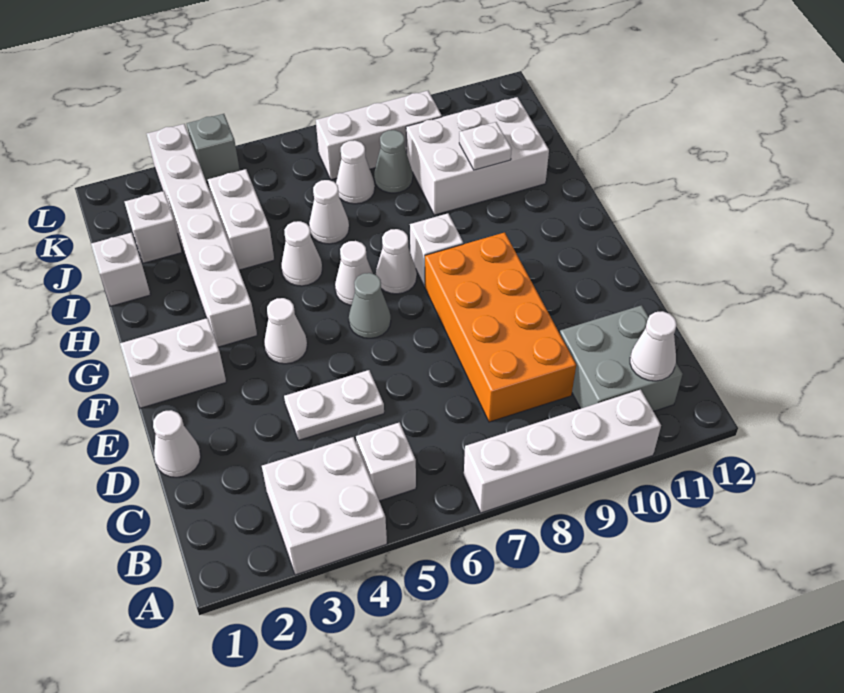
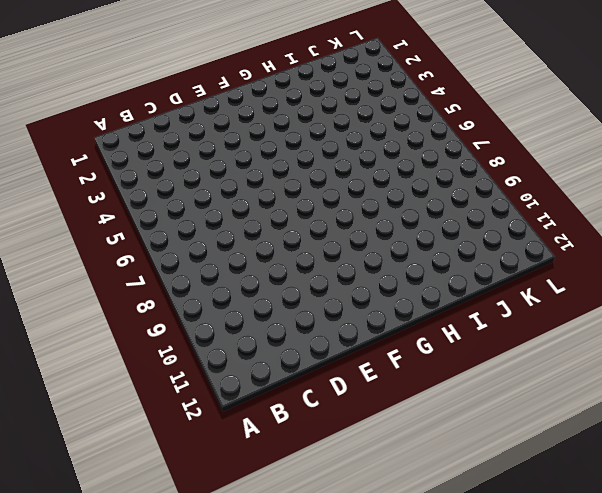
none -> white 2x2 brick [262,437,387,575]
none -> white 1x4 brick [464,389,661,513]
none -> white 1x1 brick [356,422,416,501]

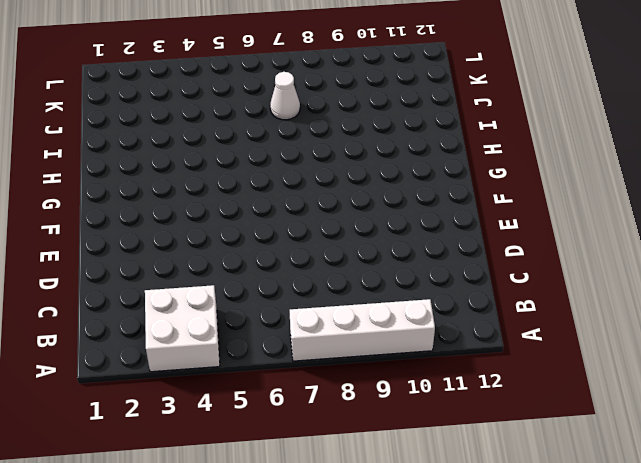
none -> white 1x1 brick [356,422,416,501]
none -> grey 2x2 brick [560,305,683,411]
none -> orange 2x4 brick [425,232,576,422]

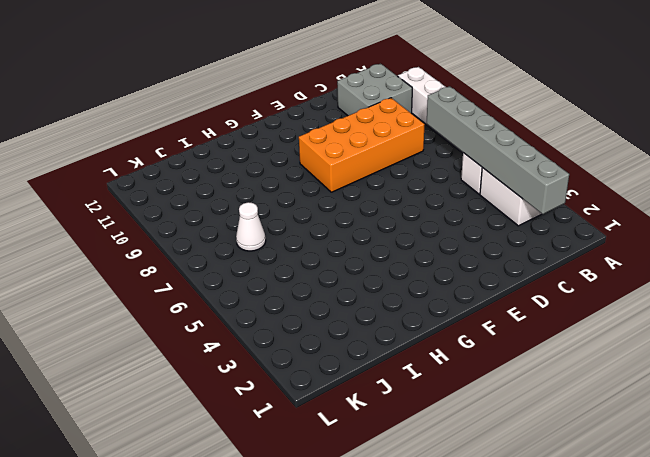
grey 1x6 brick [427,86,569,214] -> none
none -> white 1x1 cone [153,410,201,477]
none -> white 1x2 plate [284,370,384,440]
none -> white 1x2 brick [120,318,226,408]

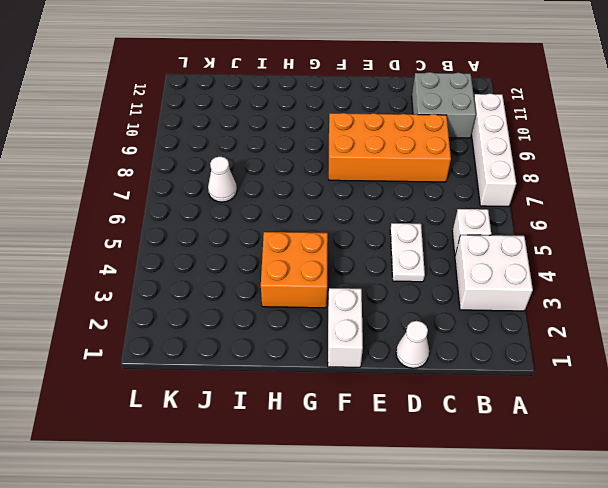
orange 2x2 brick [261,232,328,308] -> white 1x6 brick [147,124,257,347]
none -> white 1x1 cone [264,298,307,364]
none -> grey 1x1 cone [349,273,391,338]
none -> white 1x1 cone [335,241,373,305]

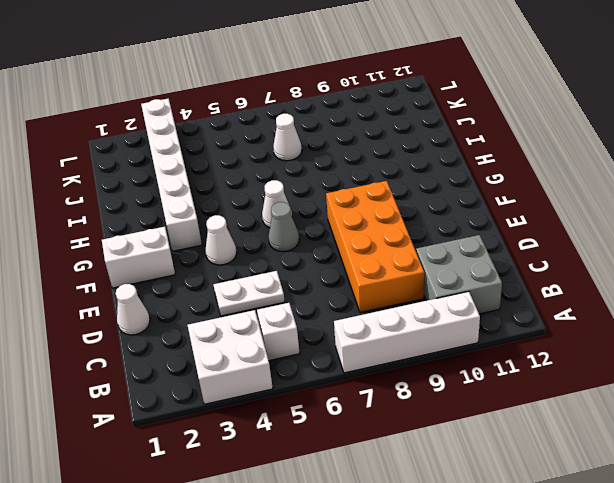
none -> white 1x1 cone [376,229,417,294]
none -> white 1x1 brick [410,213,463,287]
none -> white 1x1 cone [281,221,322,286]

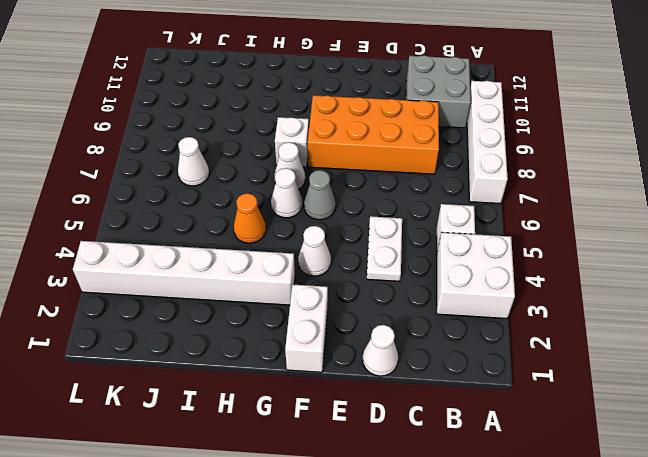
orange 1x1 cone [234,193,266,243] -> white 1x1 cone [281,221,322,286]
none -> white 1x1 brick [91,233,150,306]
none -> white 1x2 brick [208,169,274,270]
none -> white 1x1 cone [309,180,349,244]

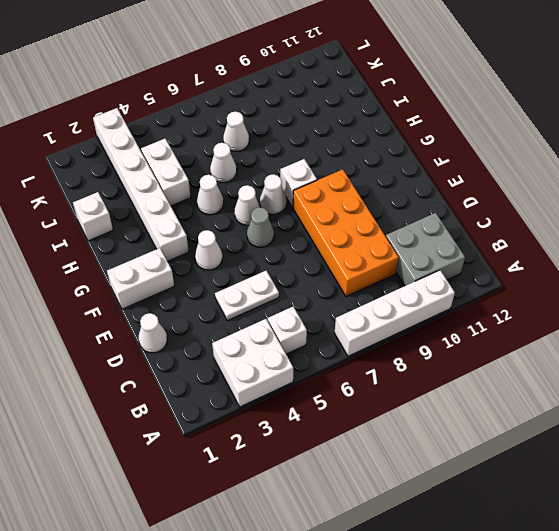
none -> white 2x3 brick [406,97,549,215]
none -> white 1x1 brick [125,191,182,263]
none -> grey 1x1 cone [374,130,413,193]

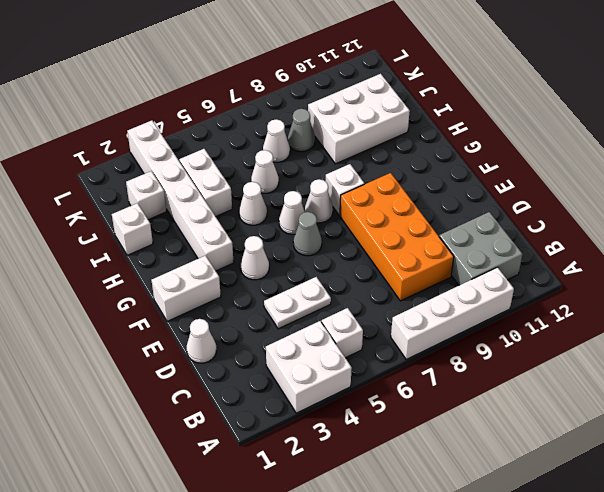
none -> white 1x3 brick [316,91,442,180]
none -> grey 1x1 brick [187,114,240,182]
none -> white 1x1 cone [630,311,677,381]

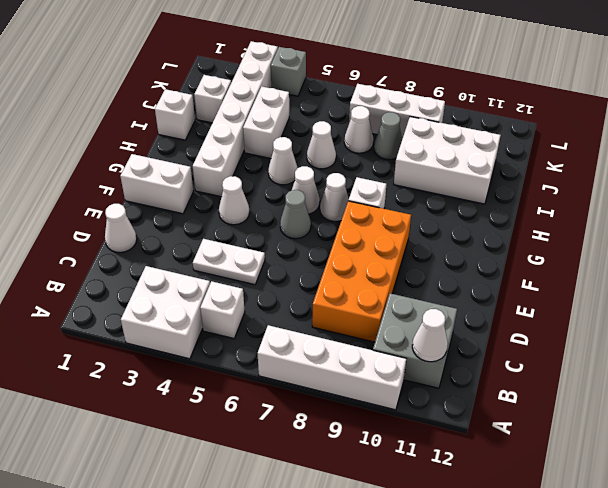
none -> white 1x1 plate [459,122,512,170]

